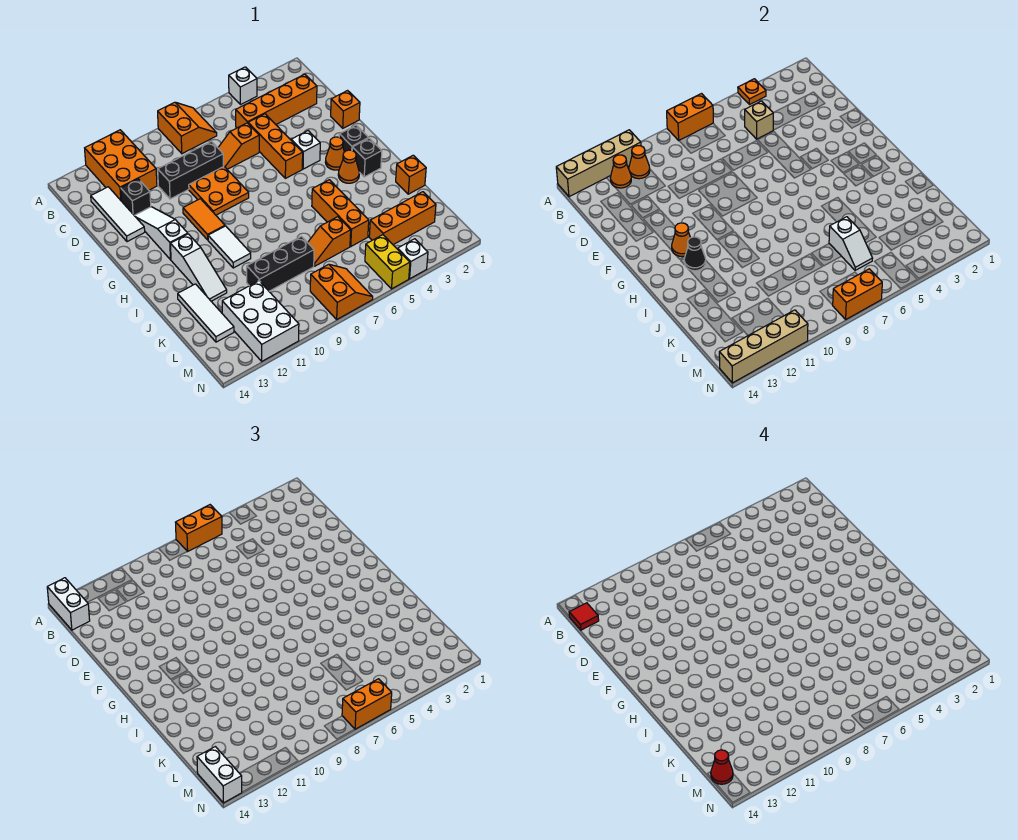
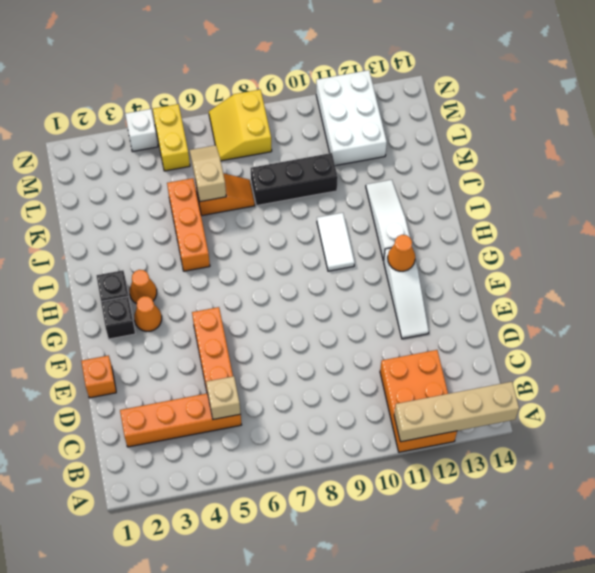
tan 1x2 slope [190,145,226,202] -> white 1x2 slope [829,217,873,270]
yellow 2x2 slope [209,89,272,161] -> orange 2x2 slope [310,264,373,319]
none -> white 1x1 brick [229,67,257,105]
none -> orange 2x2 slope [158,102,217,154]
none -> white 1x3 tile [91,187,145,242]
none -> orange 1x2 slope [218,123,259,169]

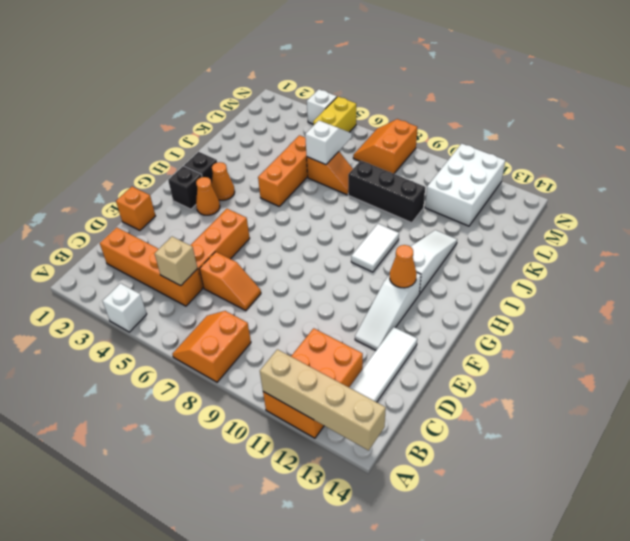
none -> black 1x3 brick [158,141,224,199]
none -> black 1x1 brick [121,179,151,215]
none -> orange 2x2 plate [189,167,249,215]
none -> white 1x1 brick [291,131,320,169]

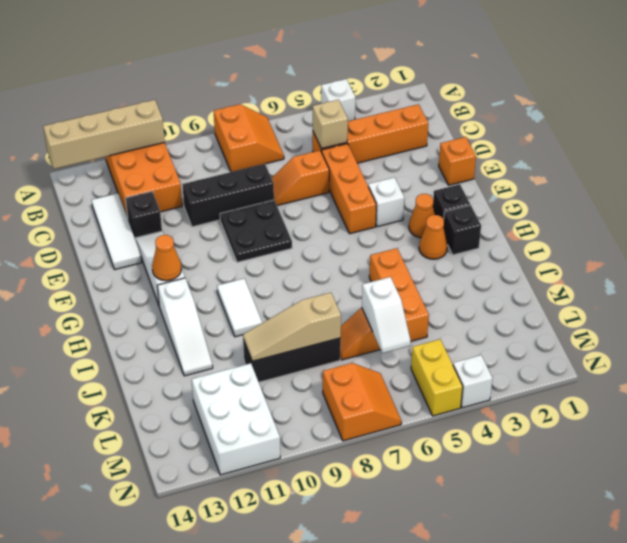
black 2x2 plate [220,200,292,262] -> orange 2x2 plate [189,167,249,215]
tan 1x3 slope [243,293,341,361] -> none
none -> orange 1x2 tile [183,199,225,240]
none -> orange 1x1 brick [396,155,426,194]
none -> white 1x3 tile [178,284,234,342]
none -> orange 1x3 brick [369,192,436,245]

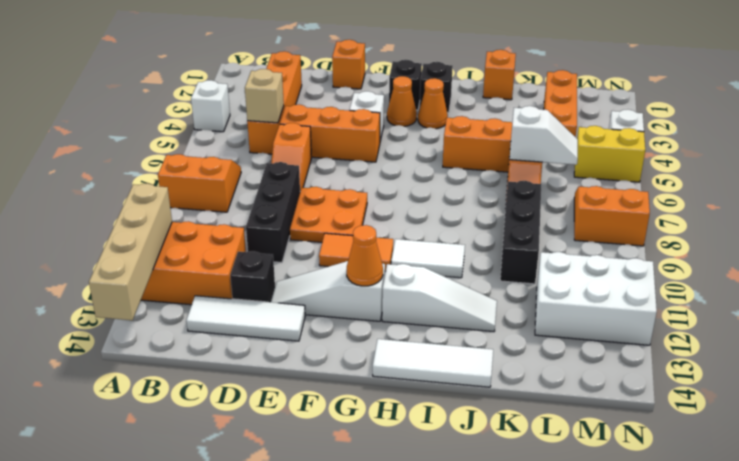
white 1x3 tile [373,339,493,387] -> white 1x3 tile moved to [178,284,234,342]
none -> orange 1x1 plate [738,79,766,105]
none -> orange 1x2 brick [667,94,713,140]
none -> orange 1x1 cone [629,146,650,179]
none -> orange 1x1 cone [610,155,631,188]

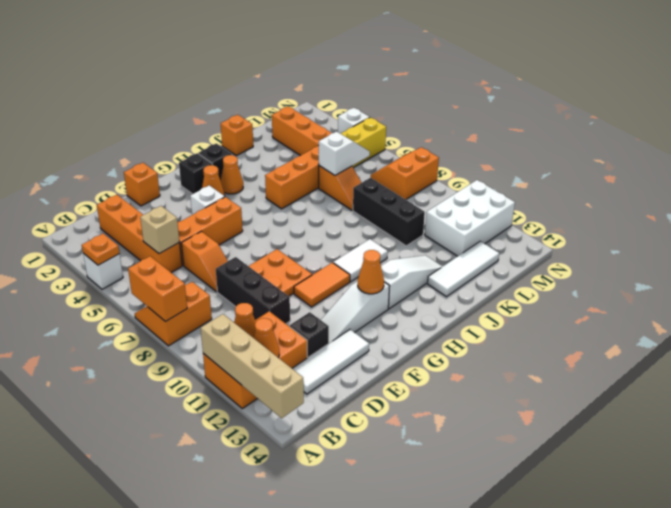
none -> black 1x1 cone [684,237,706,271]
none -> orange 1x2 brick [833,269,882,319]
none -> tan 1x4 brick [719,310,808,383]
none -> orange 1x2 brick [176,505,222,552]

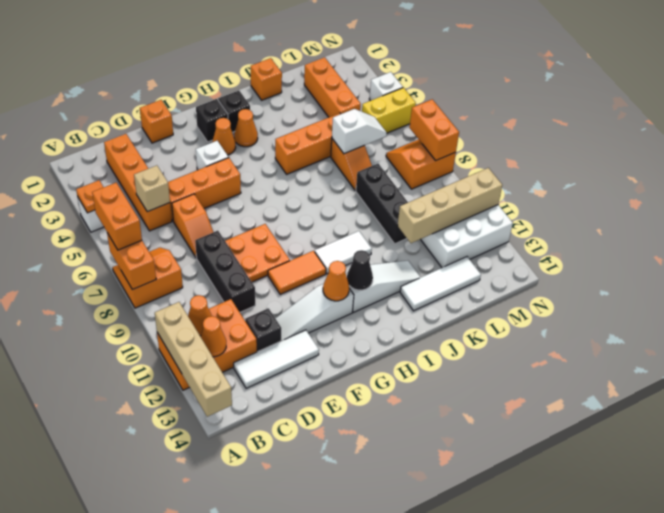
tan 1x4 brick [398,168,502,243] -> tan 1x4 brick turned to [719,310,808,383]
none -> white 1x2 brick [47,578,90,630]
none -> white 1x2 brick [197,747,242,803]
none -> orange 1x2 brick [342,679,392,729]
none -> red 1x1 tile [569,603,599,630]

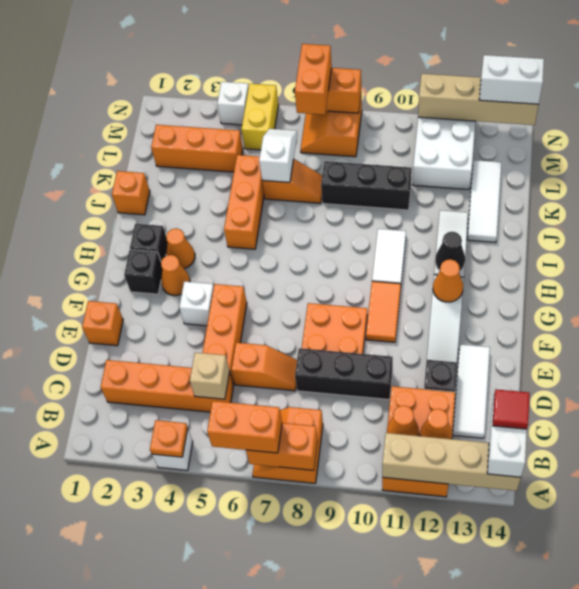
orange 1x2 brick [295,44,332,115] -> orange 1x2 brick turned to [342,679,392,729]
white 1x2 brick [479,55,544,104] -> white 1x2 brick turned to [197,747,242,803]
none -> red 1x1 cone [711,750,733,784]

